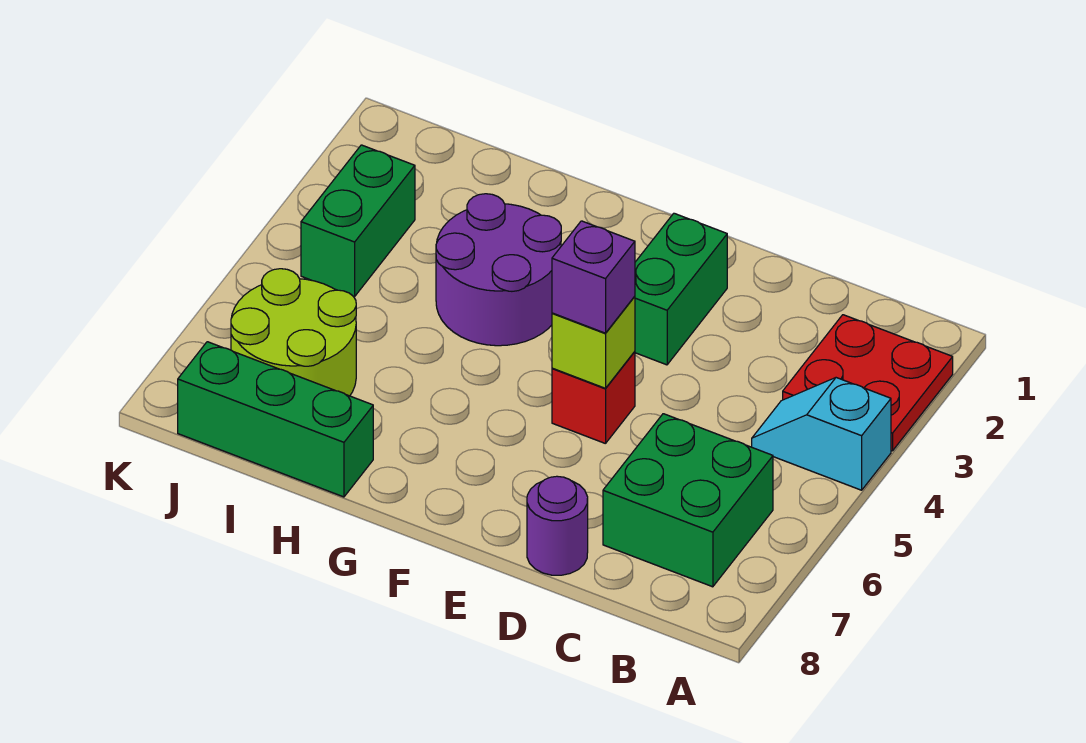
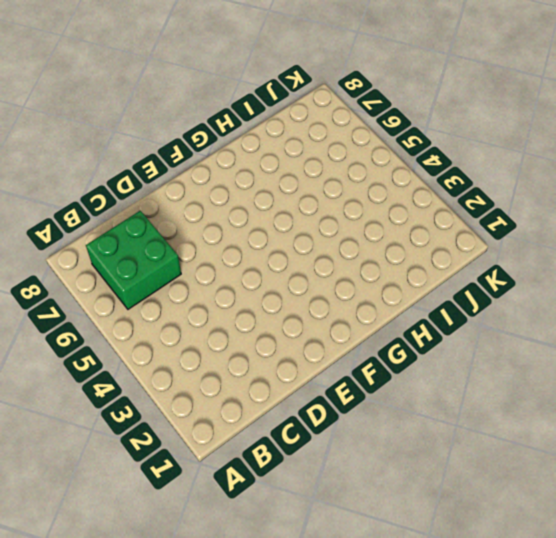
none -> red 2x2 plate [783,315,953,451]
none -> cyan 1x2 slope [752,378,891,490]
none -> purple 1x1 round brick [527,476,588,575]

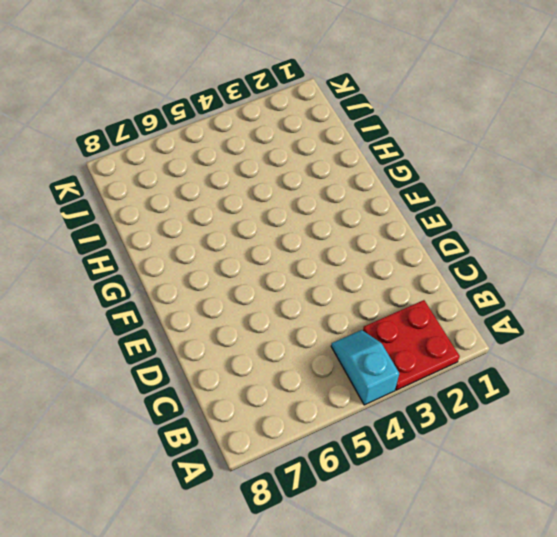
none -> green 2x2 brick [603,414,773,587]
none -> purple 1x1 round brick [527,476,588,575]
none -> green 1x2 brick [635,213,727,365]

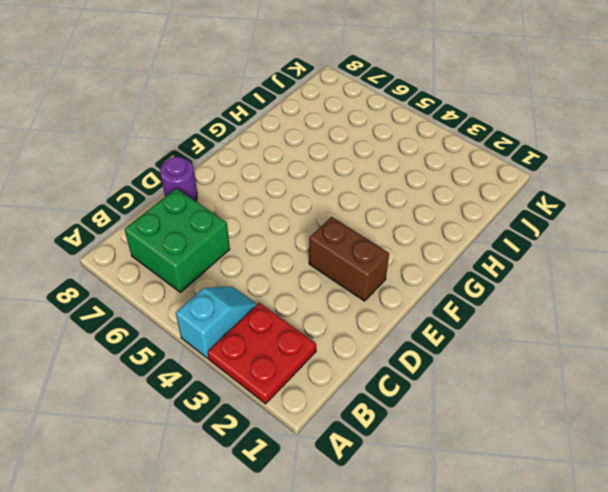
brown 1x2 brick [309,217,389,301] -> green 1x2 brick [635,213,727,365]
none -> red 1x1 brick [552,352,635,444]
none -> purple 2x2 round brick [436,194,561,346]
none -> green 1x3 brick [178,342,373,497]

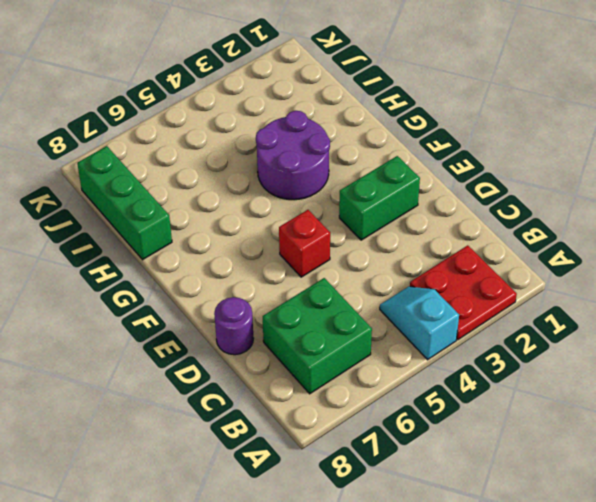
none -> lime 2x2 round brick [231,269,356,396]
none -> green 1x2 brick [301,145,415,297]
none -> lime 1x1 brick [552,296,635,388]

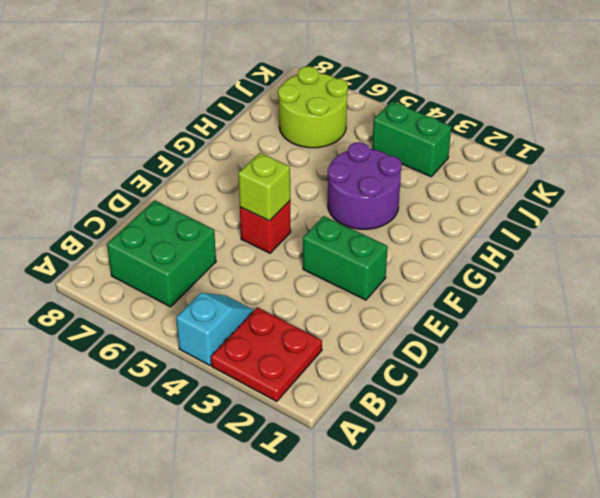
none -> purple 1x1 round brick [527,476,588,575]
none -> green 1x3 brick [178,342,373,497]
none -> purple 1x1 brick [552,221,635,333]

